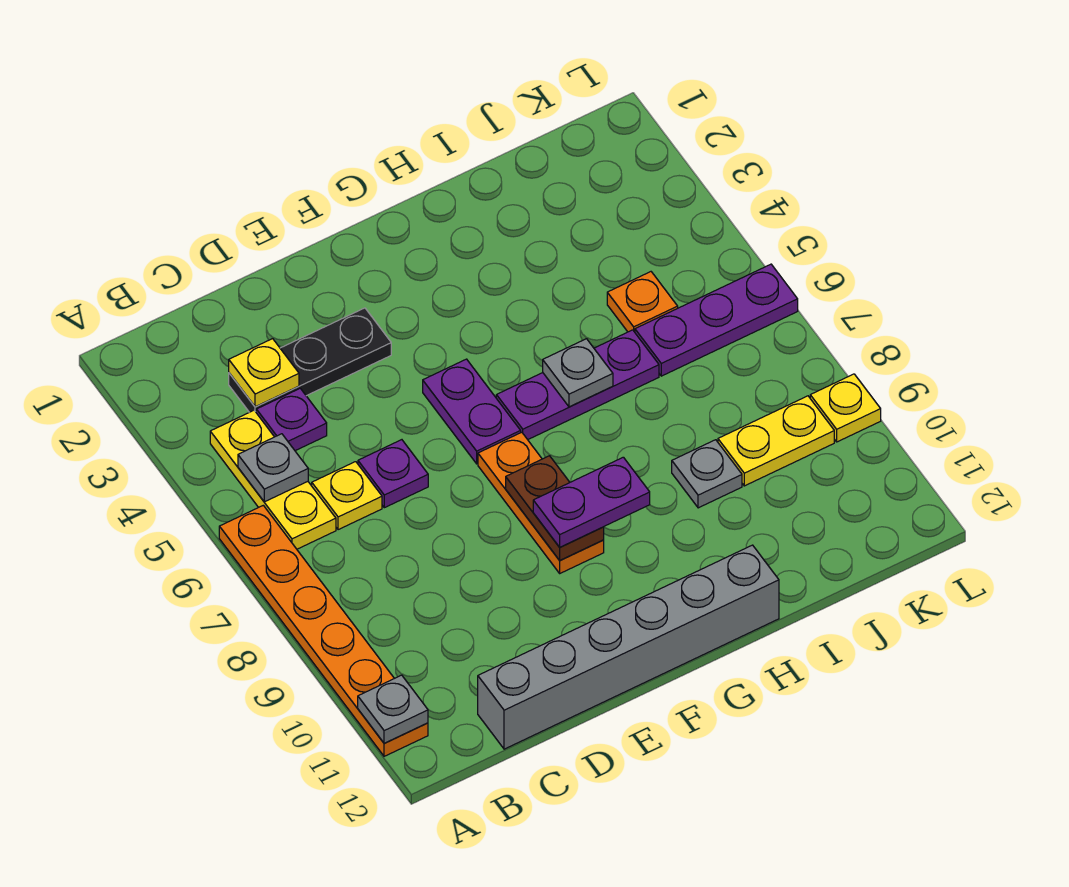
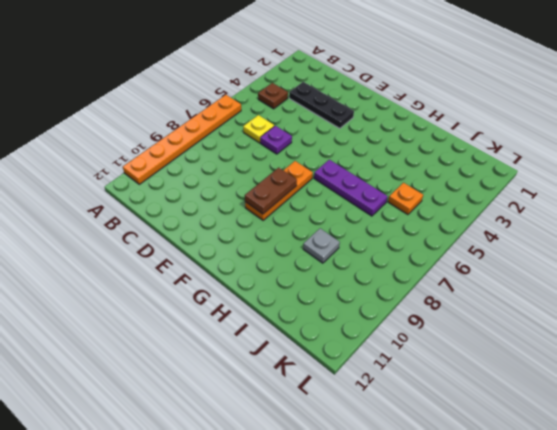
brown 1x1 plate [258,83,288,109] -> yellow 1x3 plate [210,410,336,549]
none -> purple 1x1 plate [256,388,327,451]
none -> grey 1x6 brick [478,545,779,749]
none -> purple 1x2 plate [423,359,521,464]

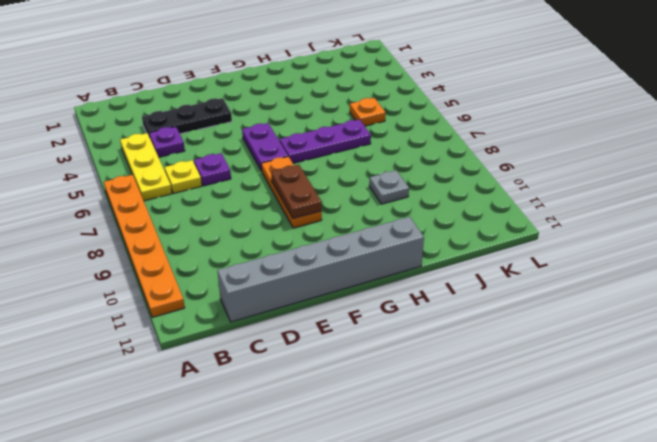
none -> purple 1x3 plate [635,264,798,376]
none -> yellow 1x2 plate [718,396,834,486]
none -> yellow 1x1 plate [810,374,881,442]

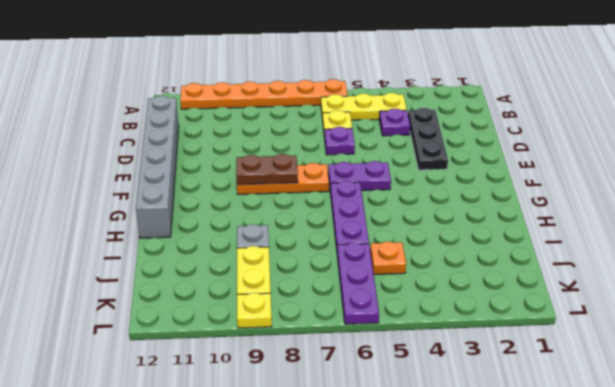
none -> grey 1x1 plate [358,675,428,743]
none -> grey 1x1 plate [238,434,308,502]
none -> yellow 1x1 plate [229,339,299,407]

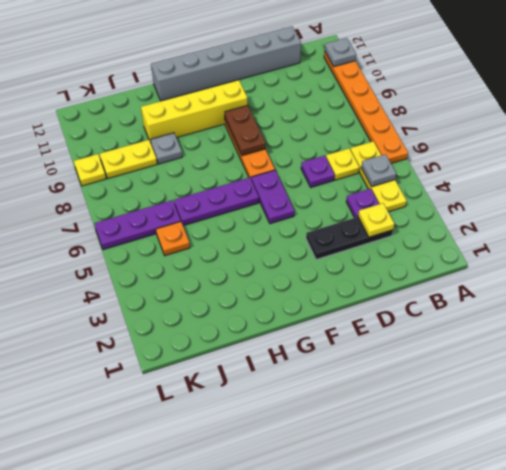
yellow 1x4 brick [141,80,247,143] -> none
none -> grey 1x1 plate [543,339,613,407]
none -> purple 1x2 plate [533,457,650,547]

